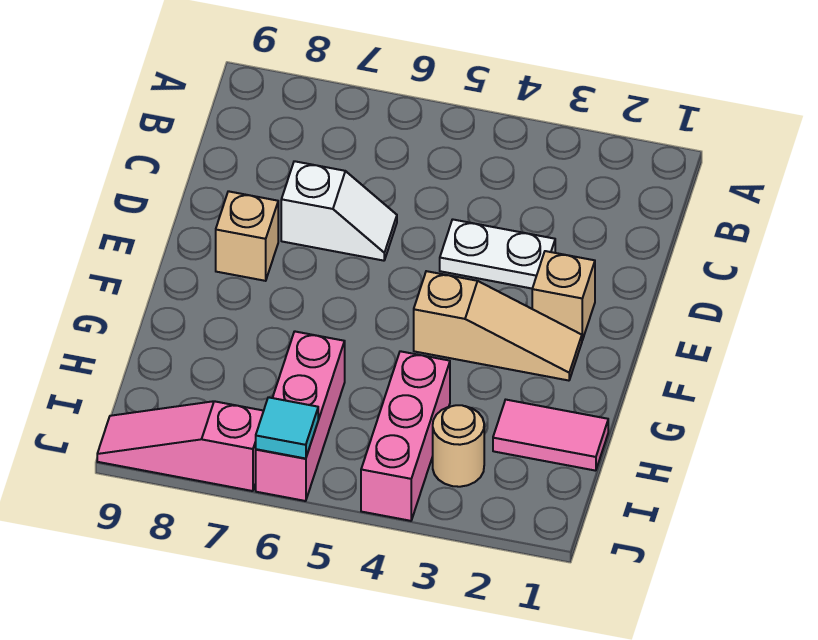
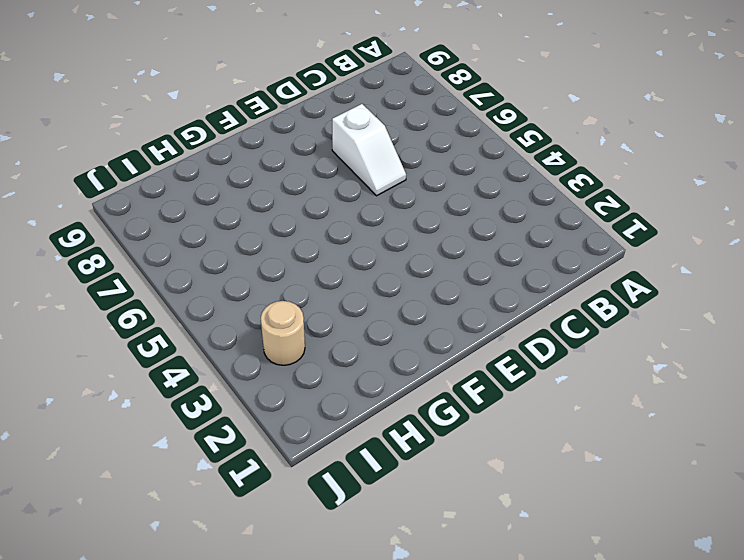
none -> white 1x2 plate [440,219,555,288]
none -> tan 1x1 brick [532,251,595,340]

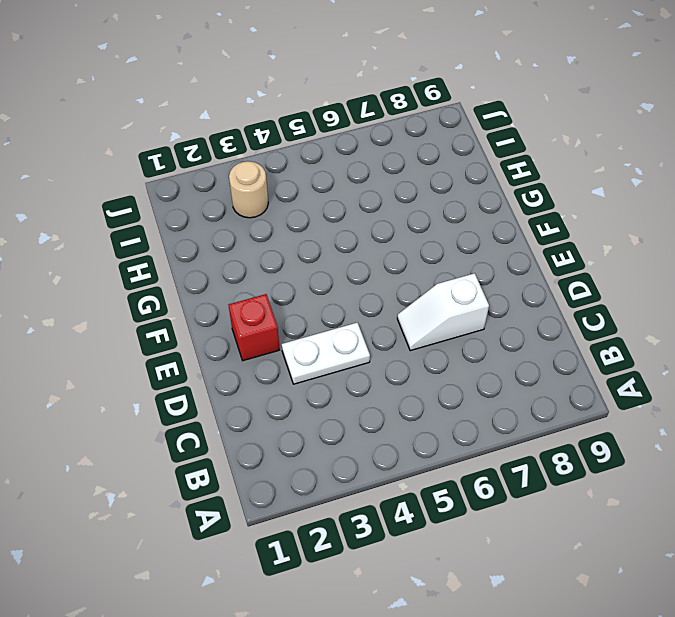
red 1x1 brick [229,294,280,361] -> tan 1x1 brick [532,251,595,340]
none -> tan 1x1 brick [216,191,278,281]
none -> tan 1x3 slope [414,271,582,381]

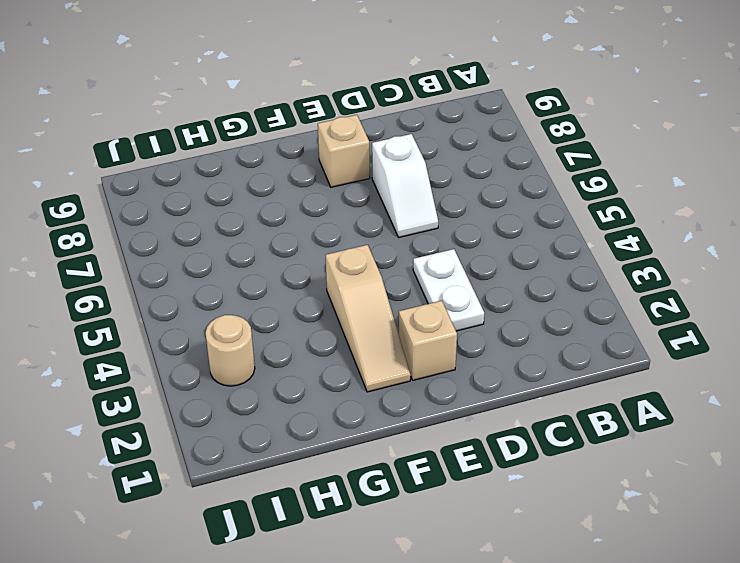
none -> pink 1x2 tile [493,400,608,471]
none -> pink 1x3 brick [361,351,450,521]

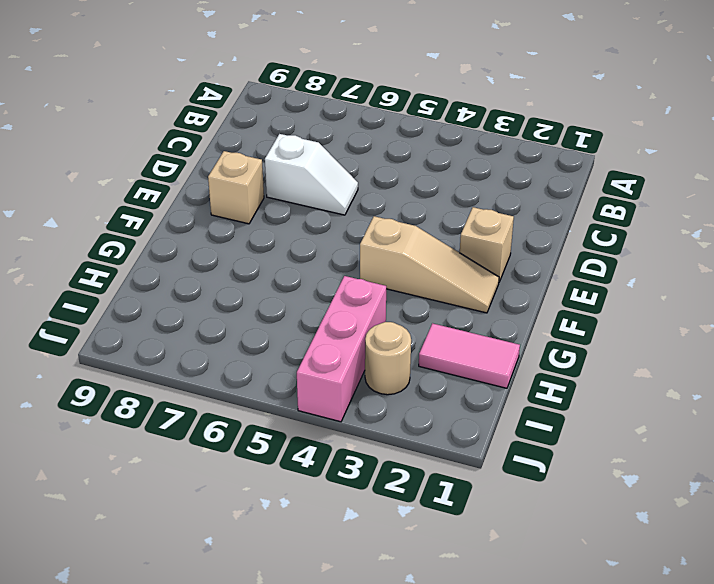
none -> white 1x2 plate [440,219,555,288]
none -> pink 1x3 brick [256,331,345,501]

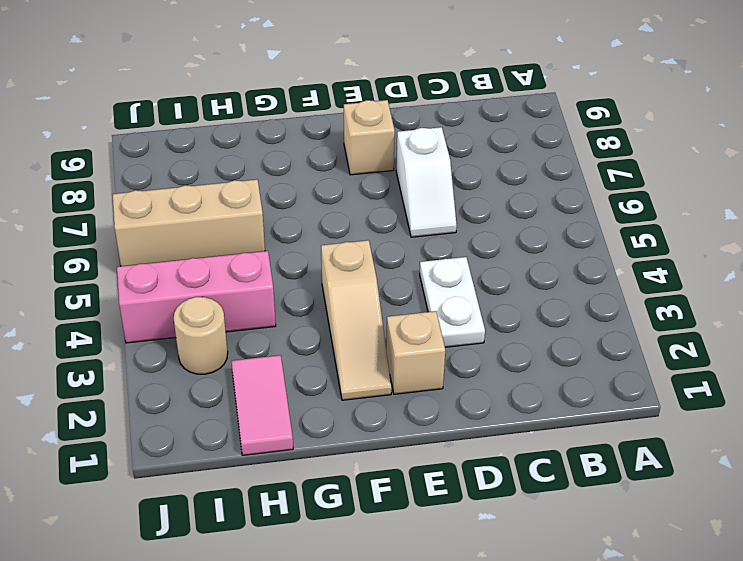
tan 1x3 brick [112,180,265,266] -> pink 1x3 brick [256,331,345,501]
none -> pink 1x3 slope [97,401,263,491]
none -> cyan 1x1 tile [256,397,318,459]

